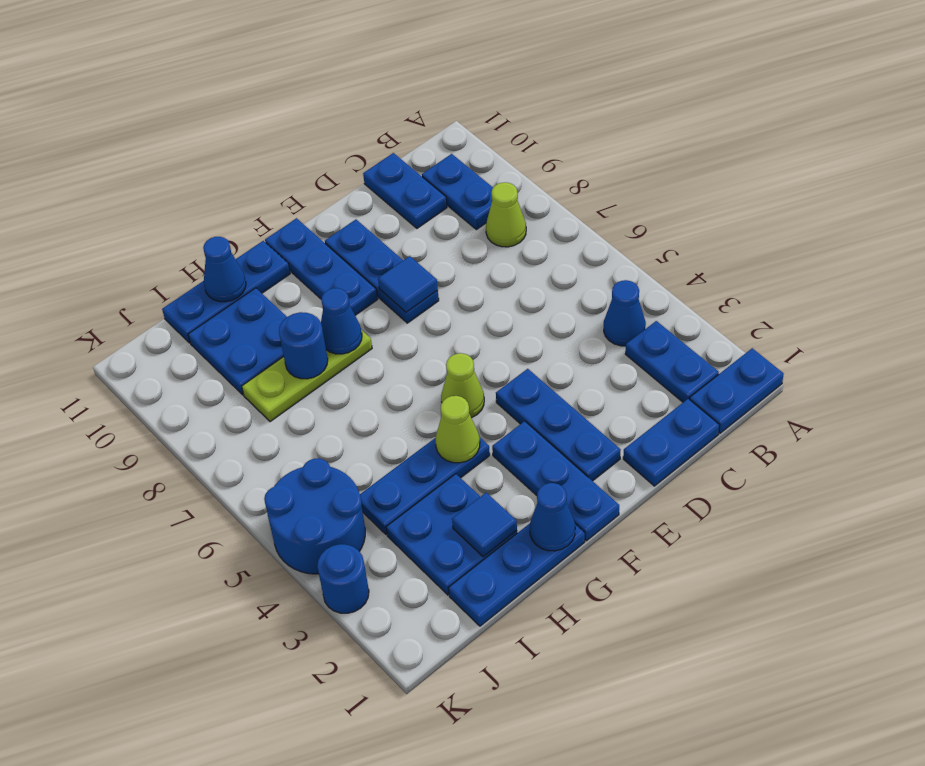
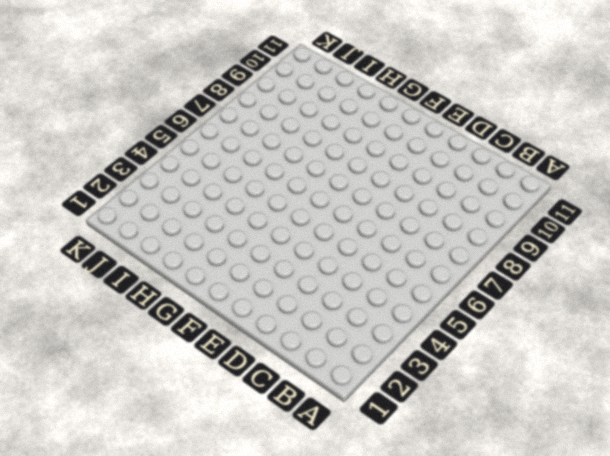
none -> blue 1x2 plate [690,348,784,433]
none -> blue 1x2 plate [625,321,719,402]
none -> blue 1x1 cone [604,280,646,346]

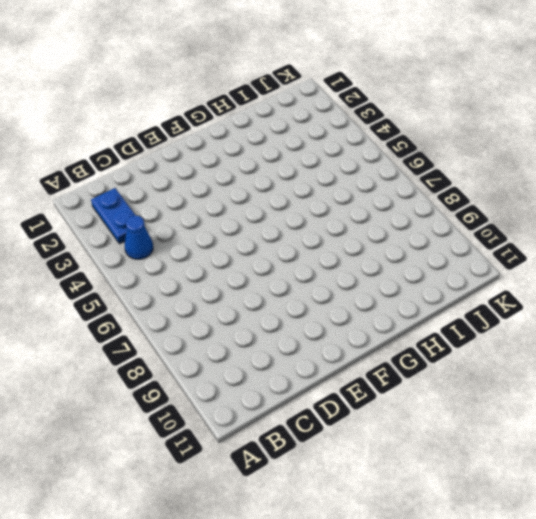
none -> blue 1x2 plate [690,348,784,433]
none -> lime 1x1 cone [486,182,526,247]
none -> blue 1x2 plate [422,154,493,230]

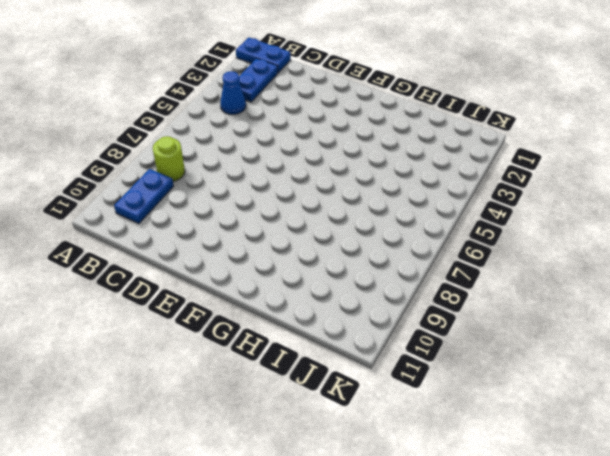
lime 1x1 round brick [153,136,185,181] -> lime 1x1 cone [486,182,526,247]
none -> blue 1x2 plate [623,399,720,486]
none -> blue 1x2 plate [363,153,447,228]
none -> blue 1x3 plate [496,369,621,481]

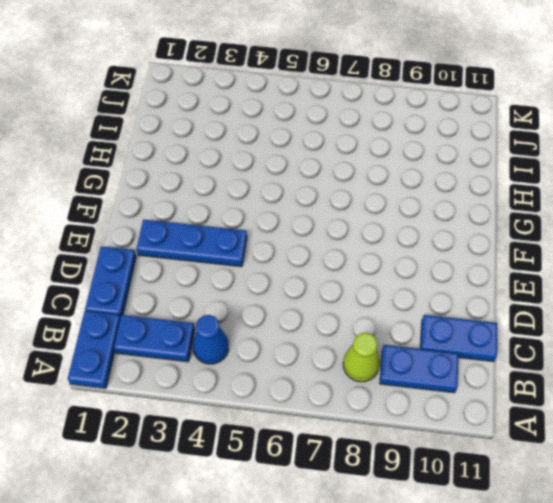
none -> blue 1x3 plate [325,219,439,323]
none -> blue 1x3 plate [492,421,619,541]
none -> lime 1x1 cone [441,353,484,418]

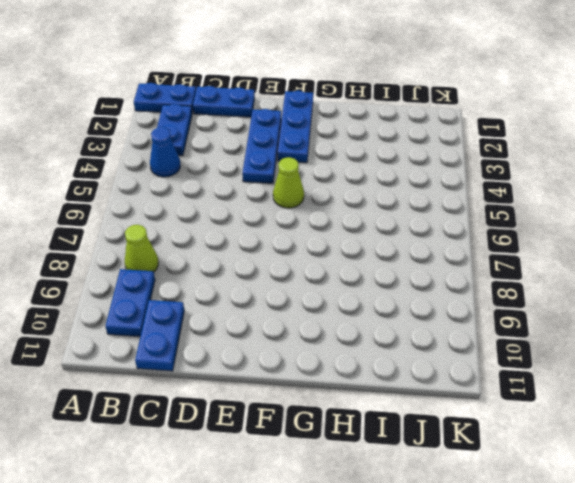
none -> blue 1x3 plate [325,219,439,323]
none -> blue 1x3 plate [265,218,378,315]
none -> blue 1x3 plate [449,524,585,626]

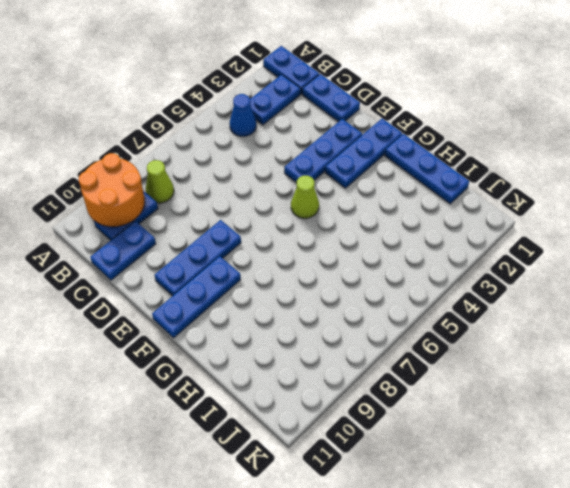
orange 2x2 round brick [79,153,145,227] -> none
none -> blue 1x3 plate [360,438,490,535]
none -> lime 1x3 plate [242,330,372,422]
none -> blue 1x3 plate [162,241,290,343]

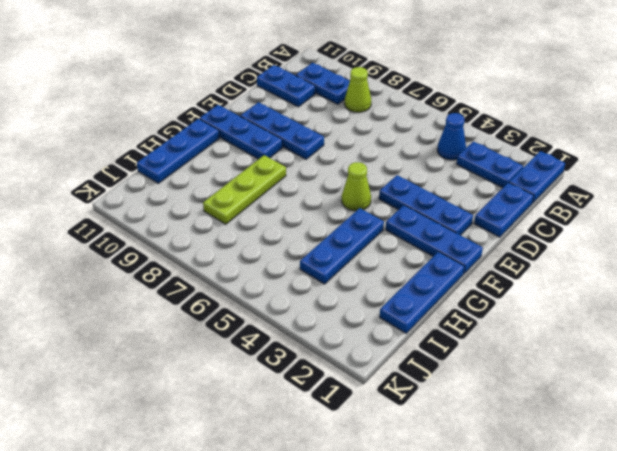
none -> blue 2x2 plate [386,474,517,595]
none -> blue 2x2 plate [188,288,287,395]
none -> blue 2x2 round brick [264,458,365,574]

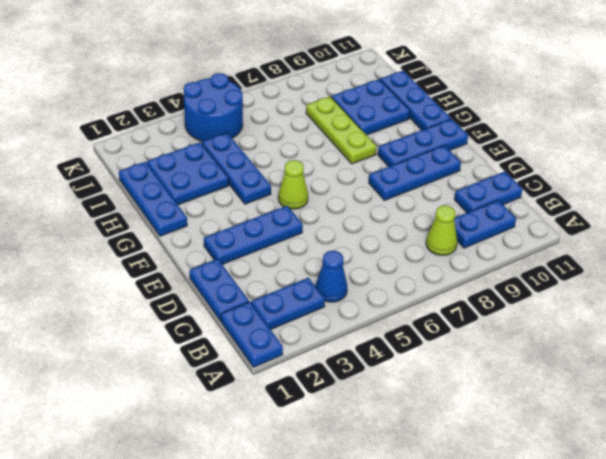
none -> blue 1x3 plate [492,421,619,541]
none -> blue 1x1 round brick [317,544,369,613]
none -> blue 1x1 tile [378,256,438,312]

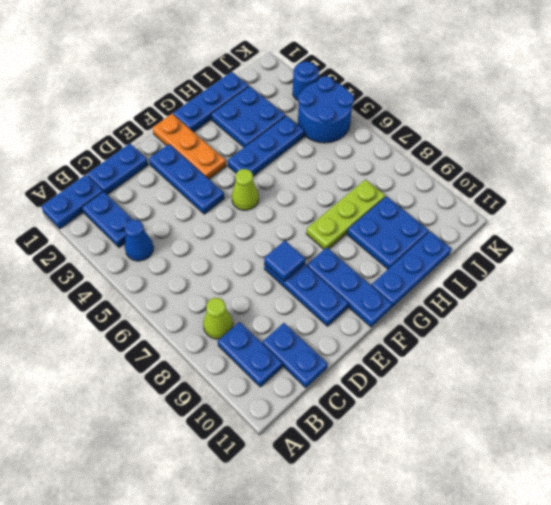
orange 1x3 plate [153,114,226,179] -> blue 1x3 plate [492,421,619,541]
none -> blue 1x1 cone [530,483,575,551]
none -> lime 1x1 cone [436,396,480,463]
none -> blue 1x1 cone [321,288,362,354]

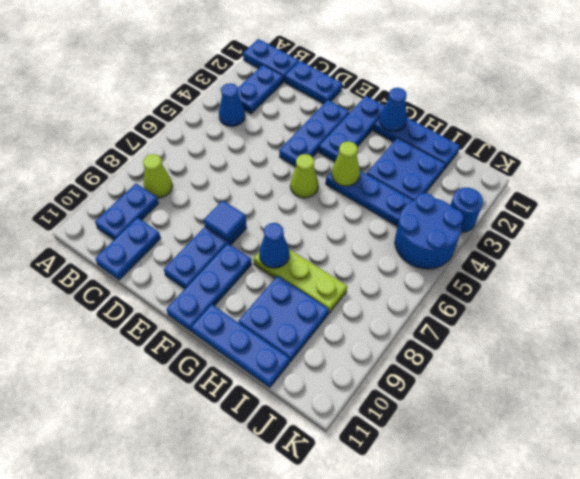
none -> blue 1x1 tile [452,493,517,557]
none -> blue 1x1 round brick [279,312,328,379]
none -> blue 1x1 cone [203,237,246,302]

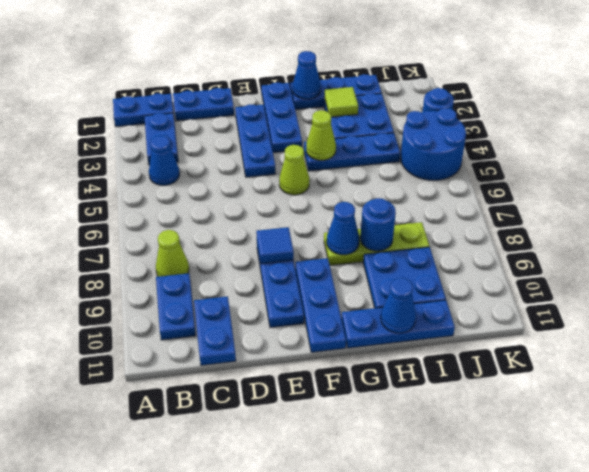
lime 1x1 tile [325,87,358,117] -> blue 1x1 tile [452,493,517,557]

